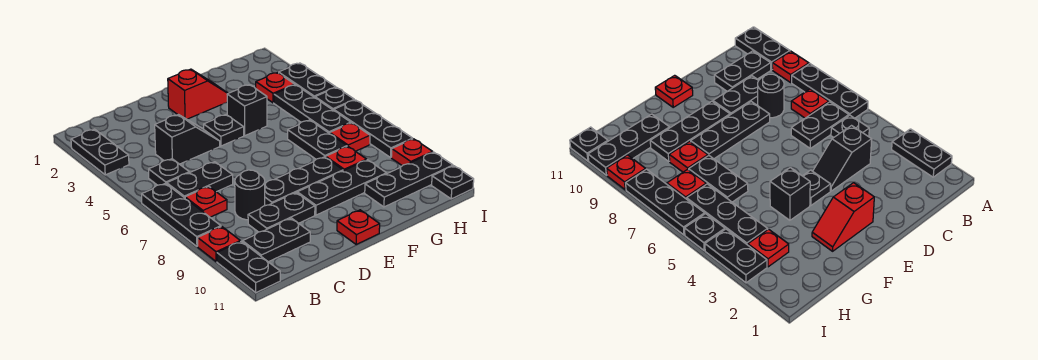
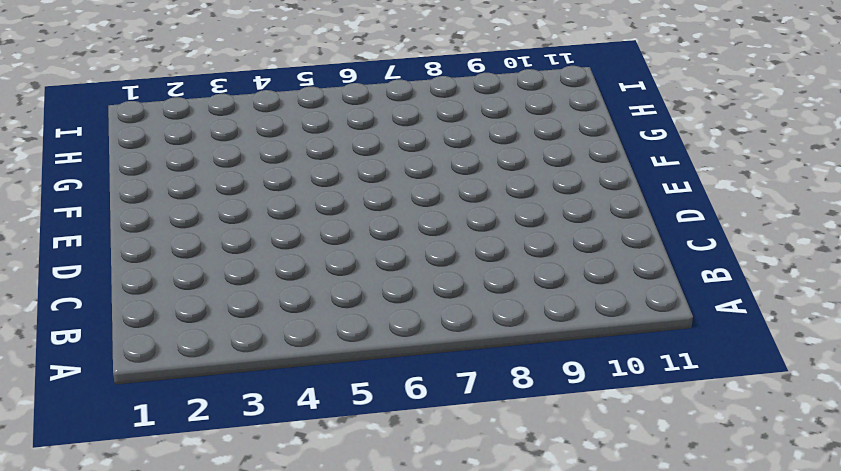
none -> black 1x2 plate [71,129,129,175]
none -> black 1x3 plate [142,183,221,246]
none -> red 1x1 plate [198,227,240,262]

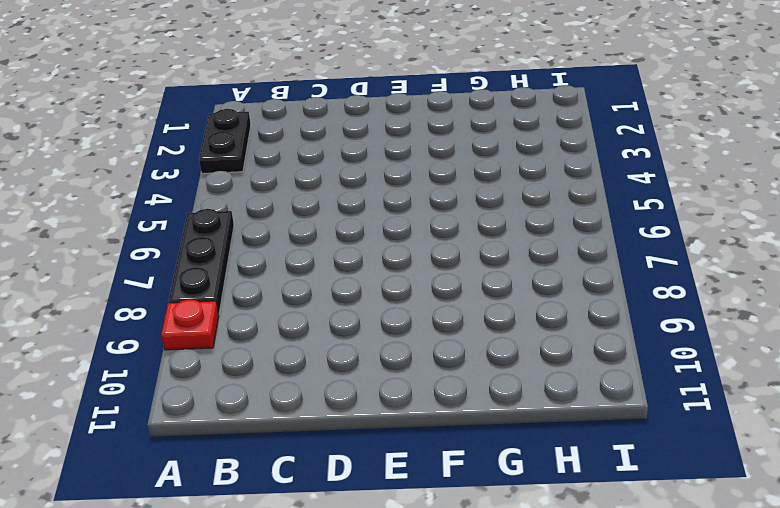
none -> black 1x2 plate [217,241,280,293]
none -> black 1x1 plate [149,159,189,185]
none -> black 1x2 plate [167,162,233,198]

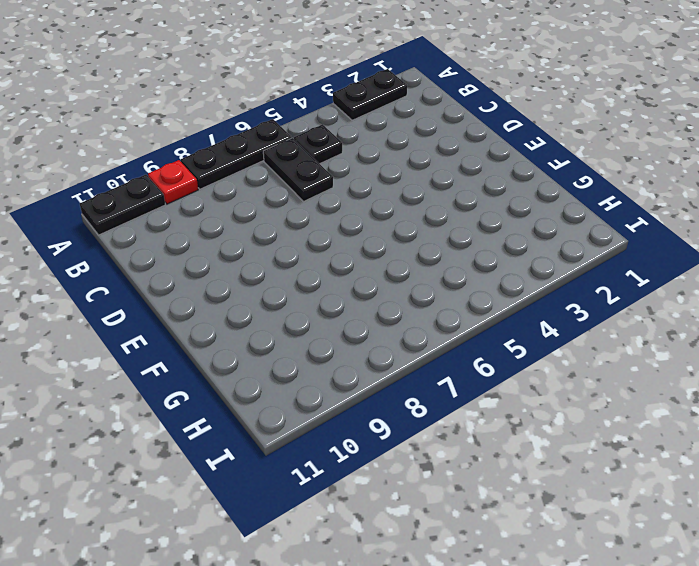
none -> red 1x1 plate [185,186,227,217]
none -> black 1x2 plate [243,218,310,262]
none -> black 1x2 slope [155,115,220,164]

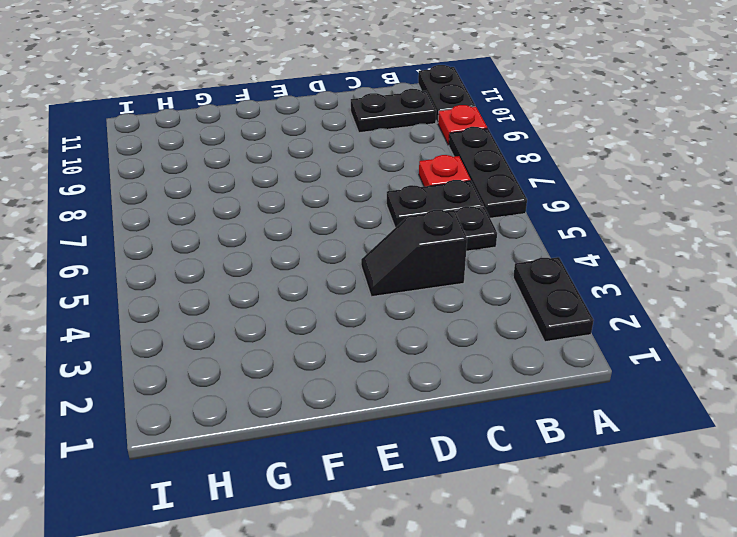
none -> black 1x1 round brick [235,170,265,220]
none -> black 1x2 plate [248,193,315,232]
none -> black 1x3 plate [265,157,343,206]

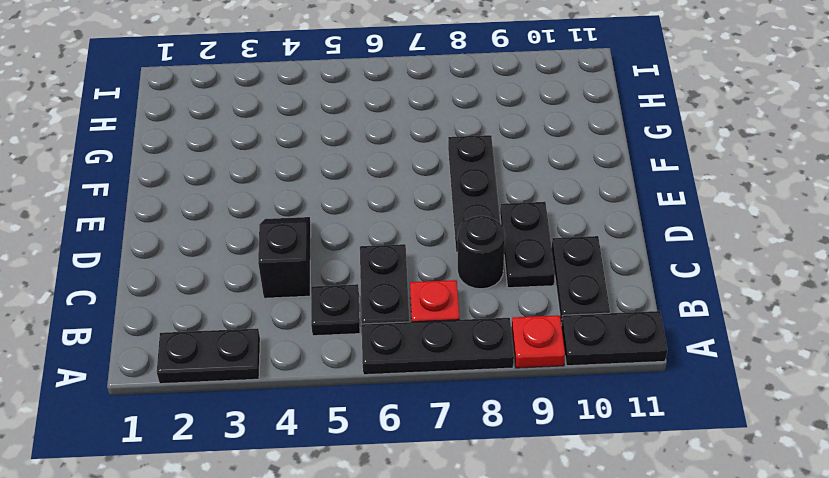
none -> red 1x2 slope [168,69,228,119]
none -> black 1x1 plate [204,115,244,146]
none -> black 1x3 plate [297,160,386,215]

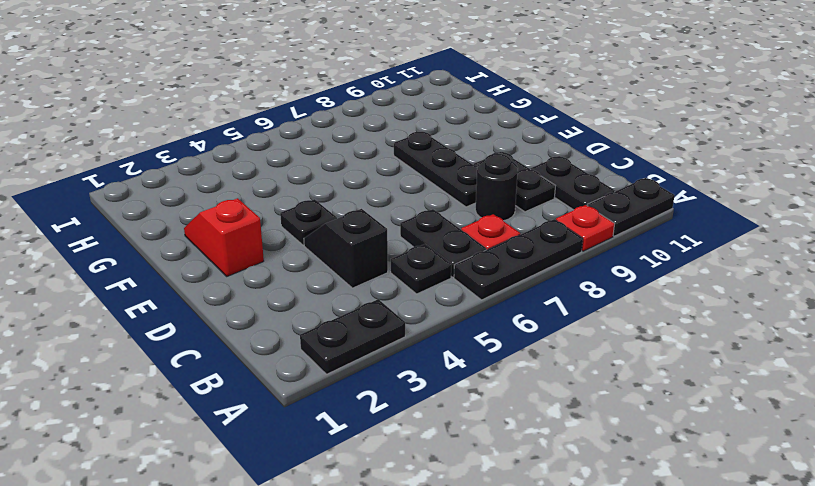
none -> black 1x3 plate [297,160,386,215]
none -> red 1x1 plate [337,210,380,244]
none -> black 1x1 brick [227,85,267,135]

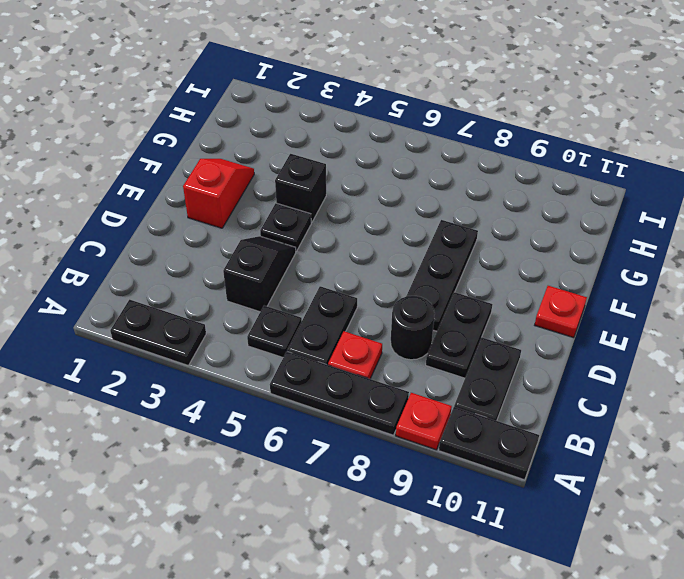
none -> black 1x3 plate [297,160,386,215]
none -> black 1x2 plate [288,120,347,159]
none -> red 1x1 plate [326,146,367,171]

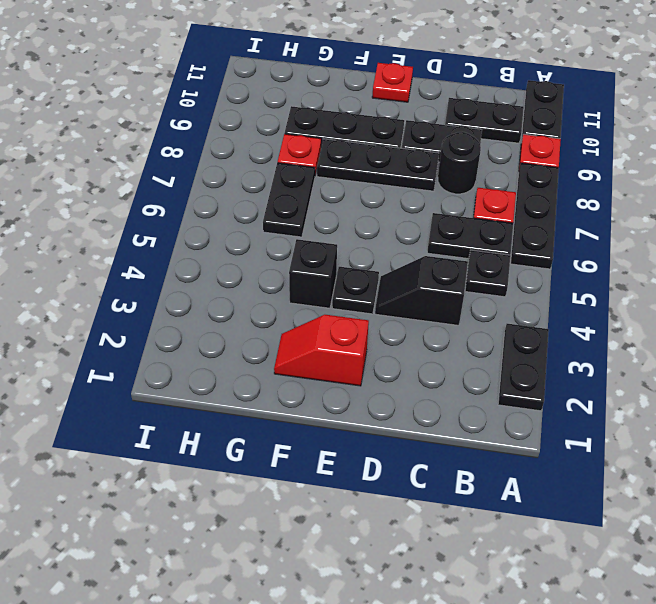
none -> black 1x3 plate [365,152,453,207]
none -> red 1x1 plate [256,73,295,103]
none -> black 1x3 plate [274,85,351,133]

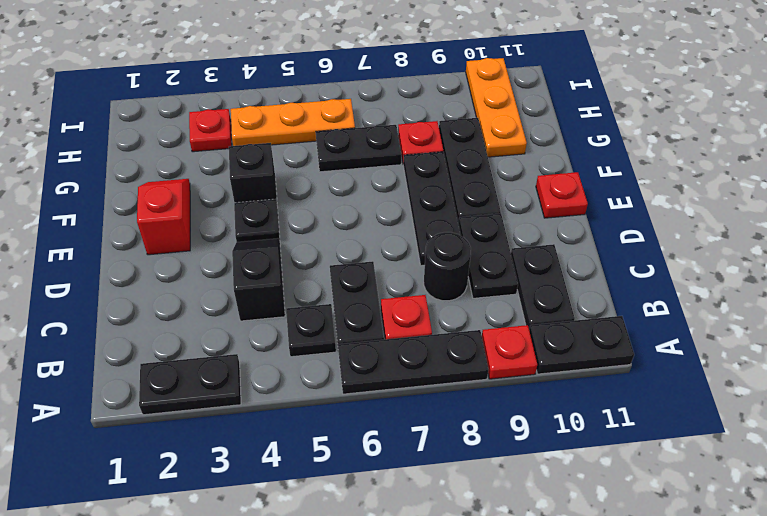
orange 1x3 plate [466,58,527,157] -> black 1x3 plate [365,152,453,207]
orange 1x3 plate [231,99,355,146] -> black 1x3 plate [274,85,351,133]
none -> red 1x1 plate [330,123,370,151]
none -> black 1x2 plate [279,63,336,98]
none -> black 1x1 plate [315,88,354,110]

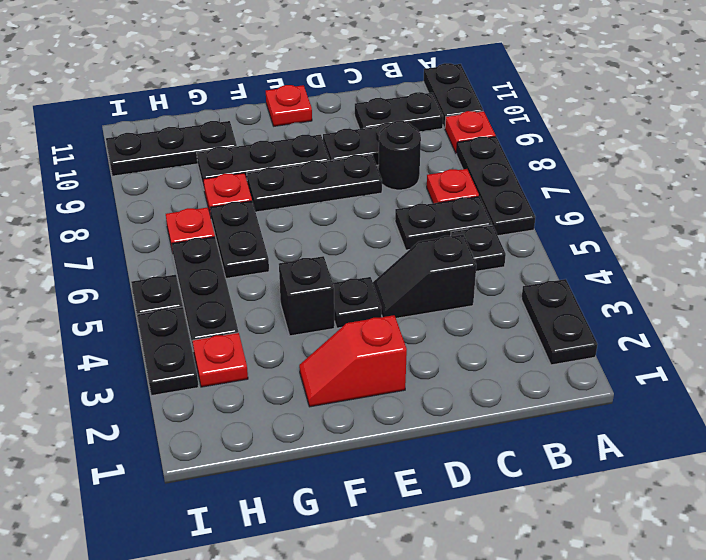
none -> black 1x3 plate [334,100,413,158]
none -> red 1x1 plate [391,139,433,166]
none -> black 1x1 plate [432,166,474,199]

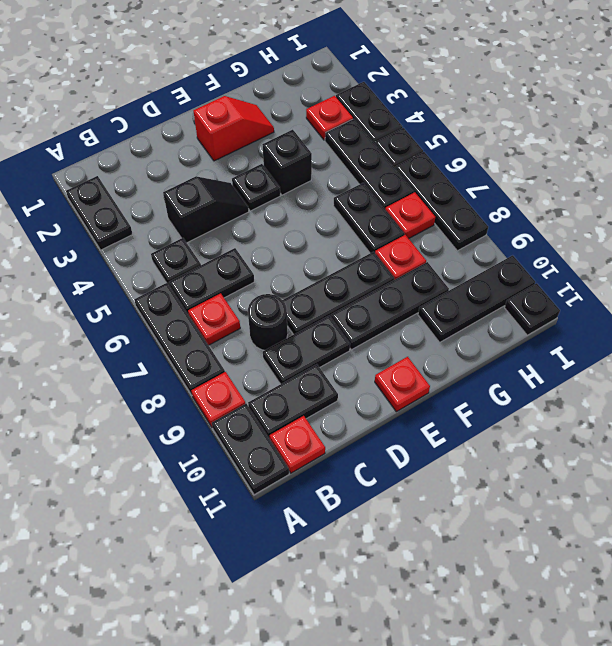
red 1x1 plate [270,416,325,473] -> red 1x1 plate moved to [391,139,433,166]

